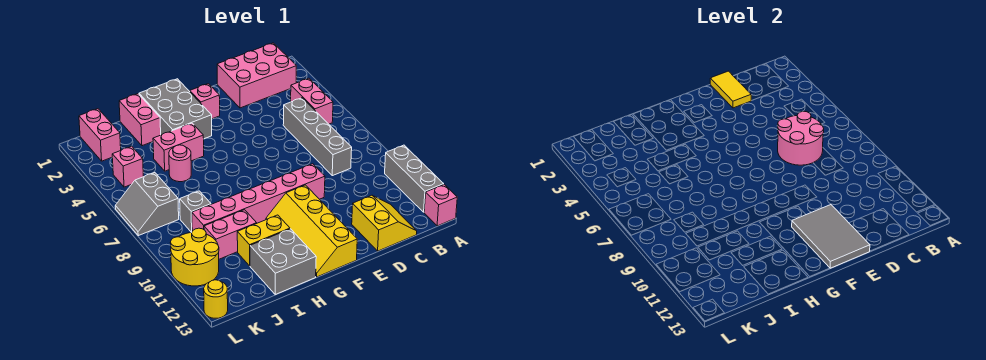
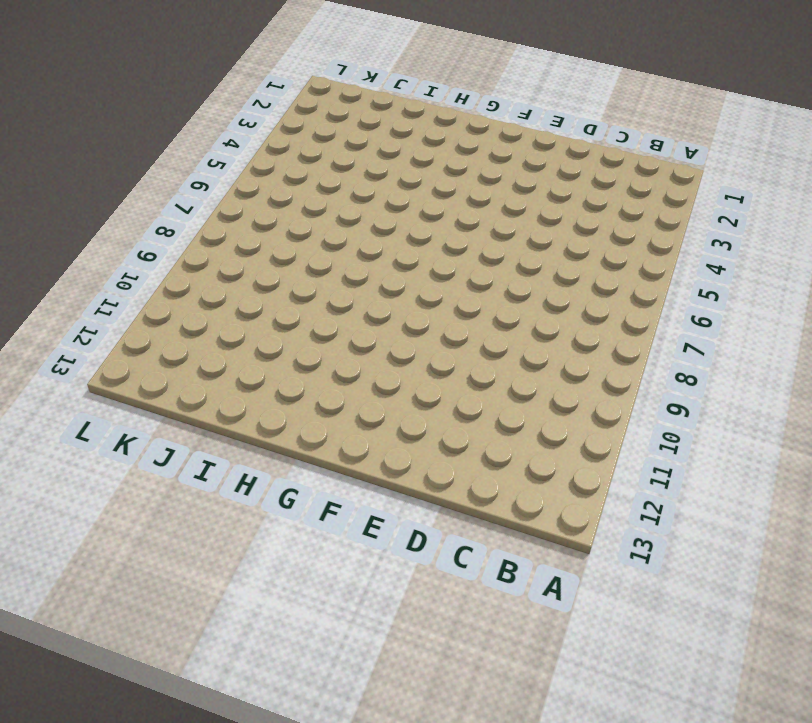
none -> grey 1x3 brick [385,145,444,212]
none -> pink 1x1 brick [424,184,457,226]
none -> pink 2x3 brick [217,43,296,108]

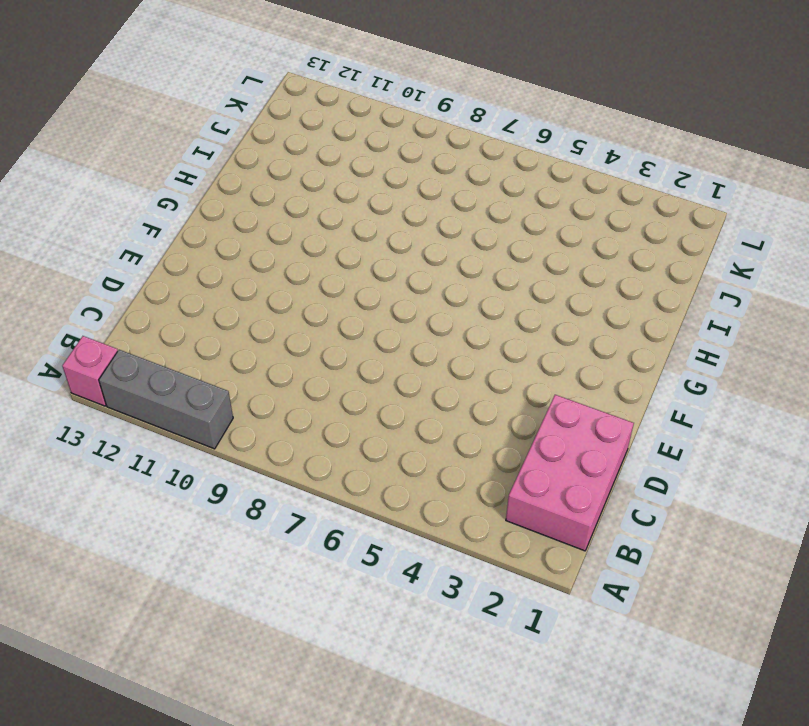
none -> pink 1x2 brick [291,78,333,124]
none -> grey 1x4 brick [283,98,352,176]
none -> yellow 2x2 slope [352,195,417,251]

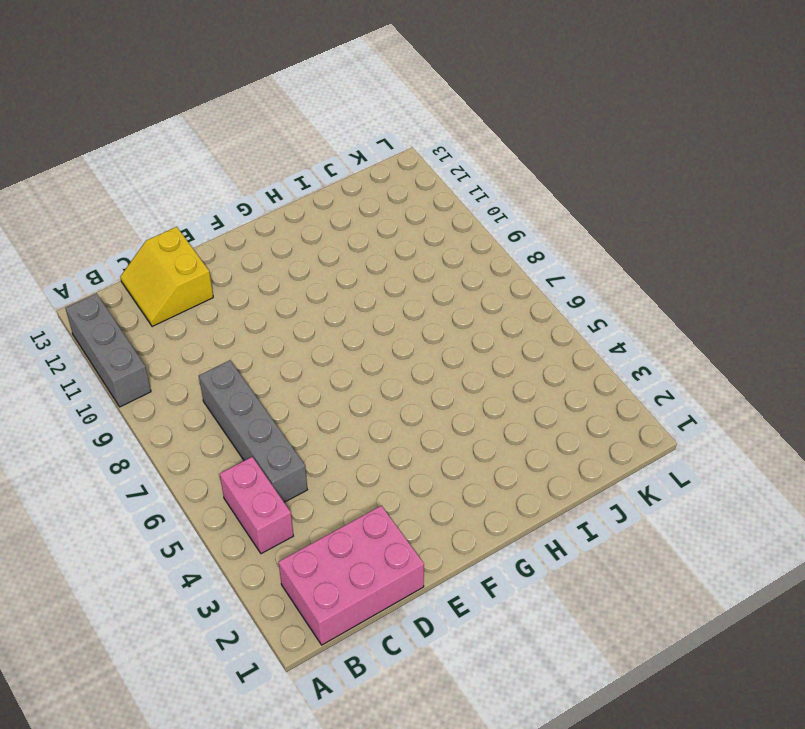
none -> pink 1x1 brick [424,184,457,226]
none -> pink 1x6 brick [192,164,325,231]
none -> pink 1x1 brick [190,84,220,119]

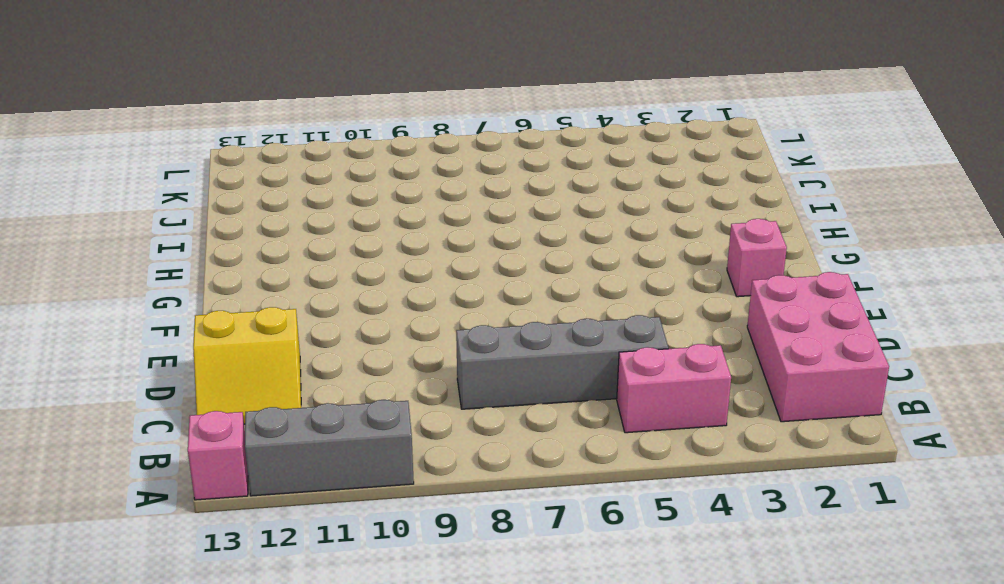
none -> pink 1x6 brick [192,164,325,231]
none -> yellow 2x4 slope [266,185,357,277]
none -> grey 2x3 brick [139,79,212,139]

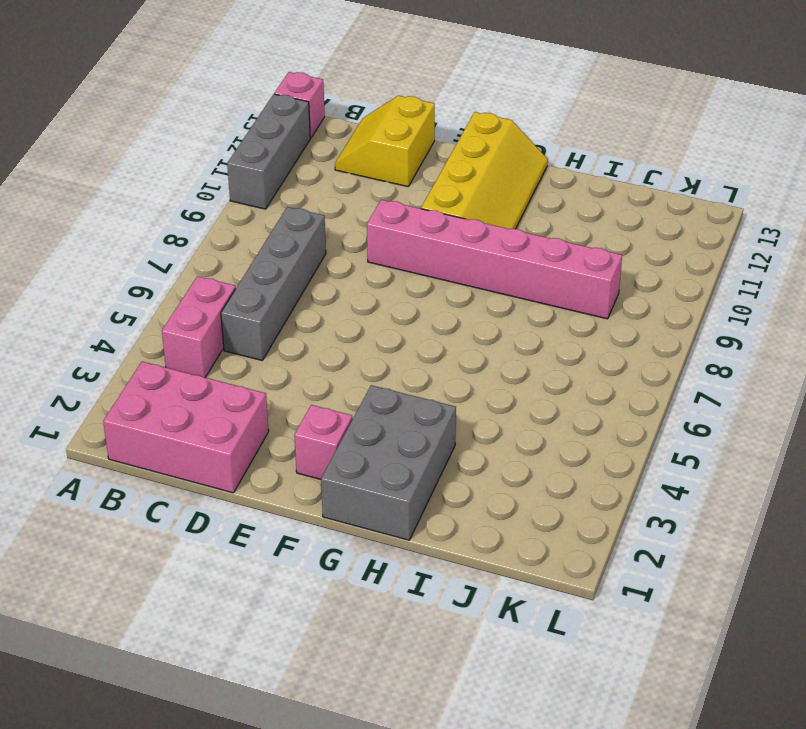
none -> pink 1x2 brick [153,123,204,171]
none -> yellow 1x2 brick [237,215,290,266]
none -> grey 2x2 brick [250,229,316,294]

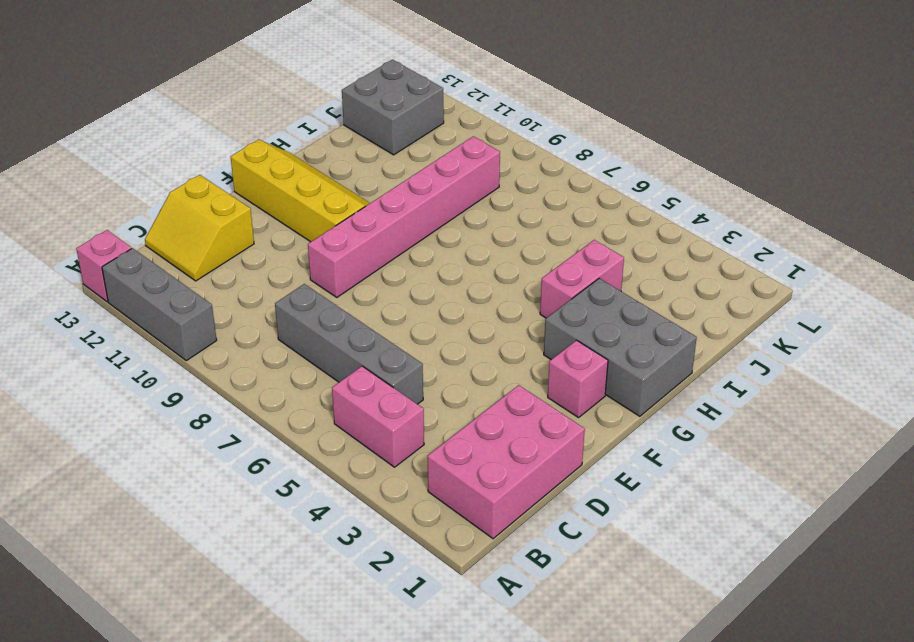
grey 2x2 brick [342,60,444,155] -> grey 2x2 brick moved to [250,229,316,294]
none -> yellow 1x2 brick [237,215,290,266]
none -> pink 1x2 brick [119,94,161,146]
none -> pink 1x1 round brick [169,145,191,182]

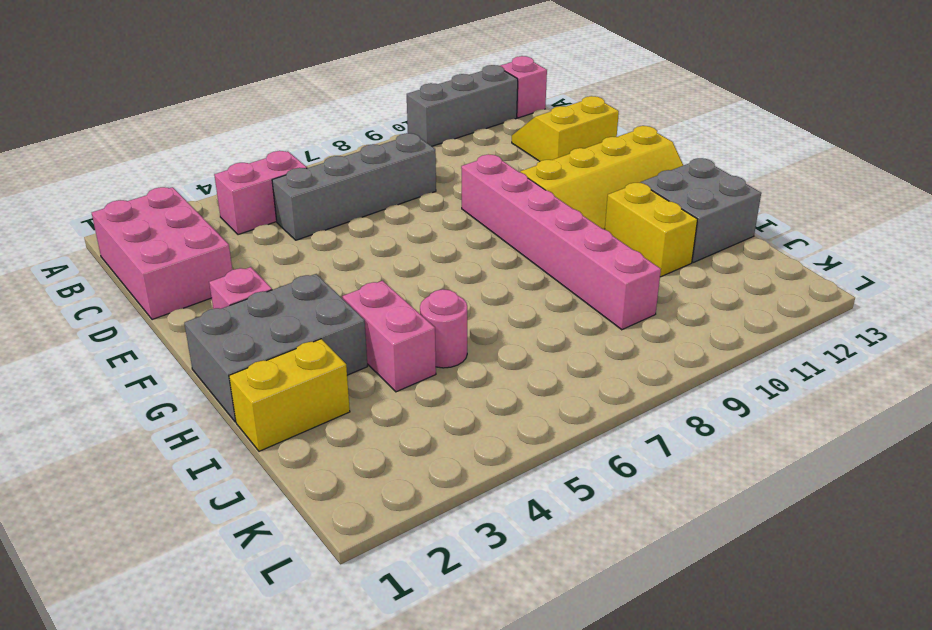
yellow 1x2 brick [229,339,350,451] -> pink 1x2 brick [119,94,161,146]
none -> pink 1x2 brick [204,210,257,259]
none -> grey 1x1 brick [180,191,211,233]
none -> pink 1x2 brick [79,109,121,161]

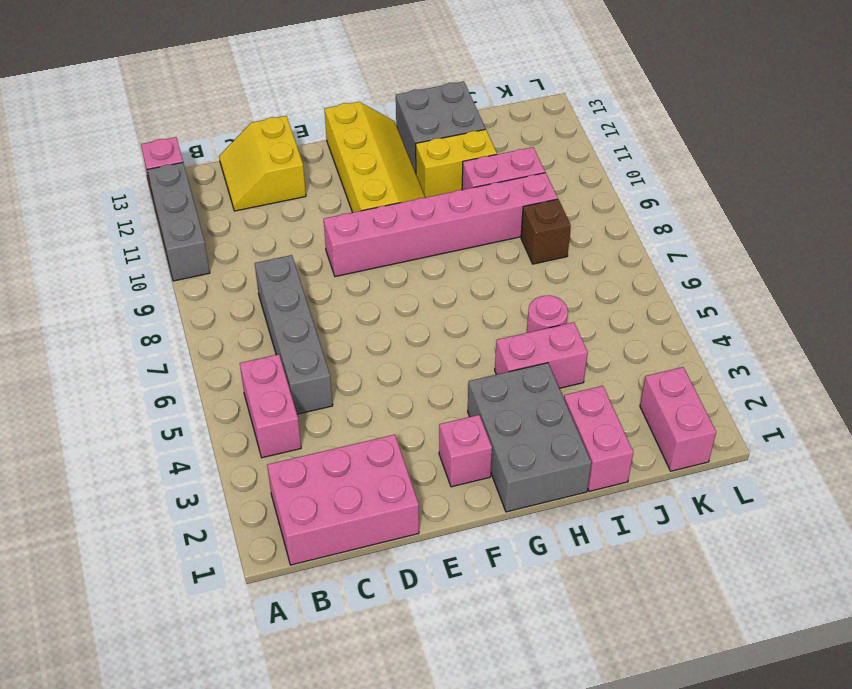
brown 1x1 brick [521,199,571,264] -> grey 1x1 brick [180,191,211,233]
none -> pink 1x1 brick [112,146,143,187]
none -> grey 2x2 slope [115,173,179,236]
none -> yellow 2x2 round brick [170,228,219,286]

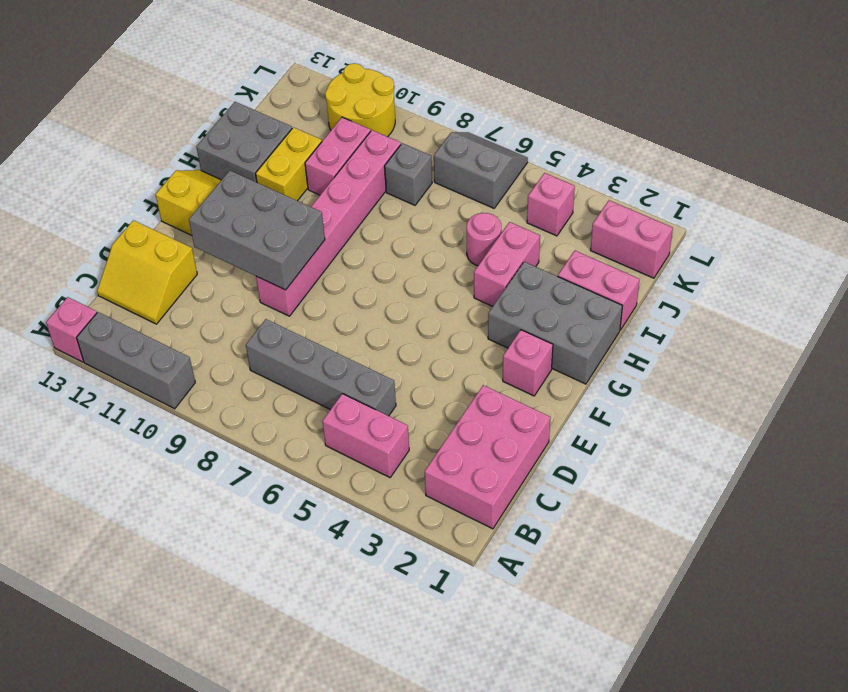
grey 2x3 brick [189,171,325,290] -> grey 2x3 tile [792,205,870,268]
none -> yellow 1x1 round brick [204,280,228,318]
none -> pink 2x2 round brick [778,111,824,165]
none -> yellow 1x2 tile [710,71,751,108]

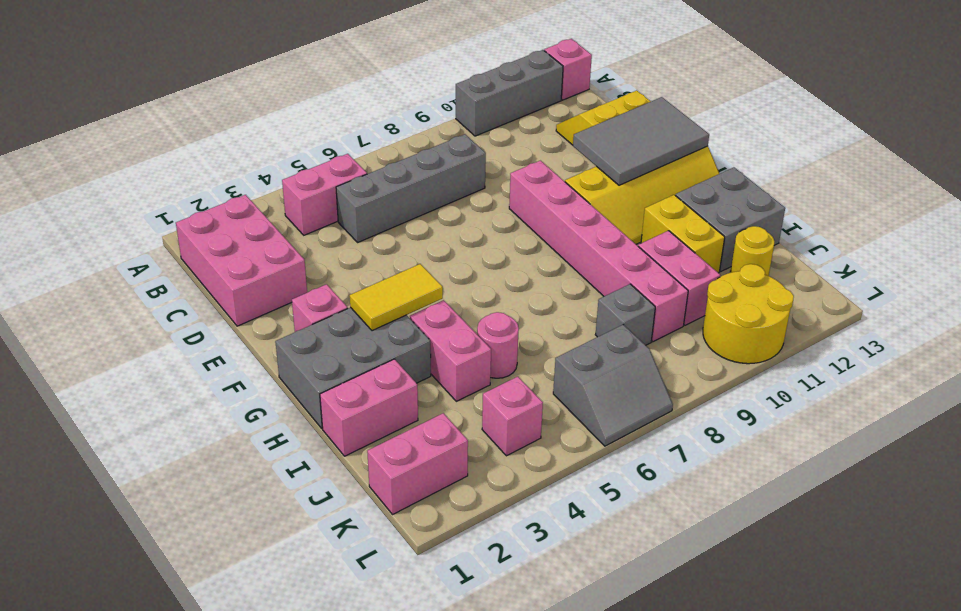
yellow 1x2 tile [350,264,443,331] -> yellow 1x2 tile moved to [710,71,751,108]
yellow 1x1 round brick [730,226,774,276] -> yellow 1x1 round brick moved to [204,280,228,318]
none -> pink 2x2 round brick [778,111,824,165]

